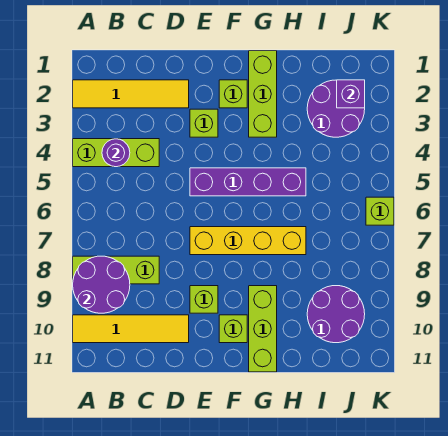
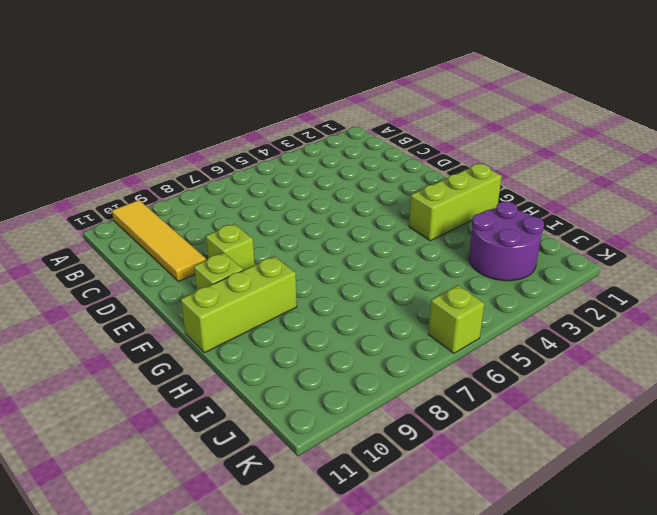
none -> yellow 1x4 tile [73,80,189,108]
none -> lime 1x3 brick [73,139,159,167]
none -> lime 1x3 brick [73,256,159,284]

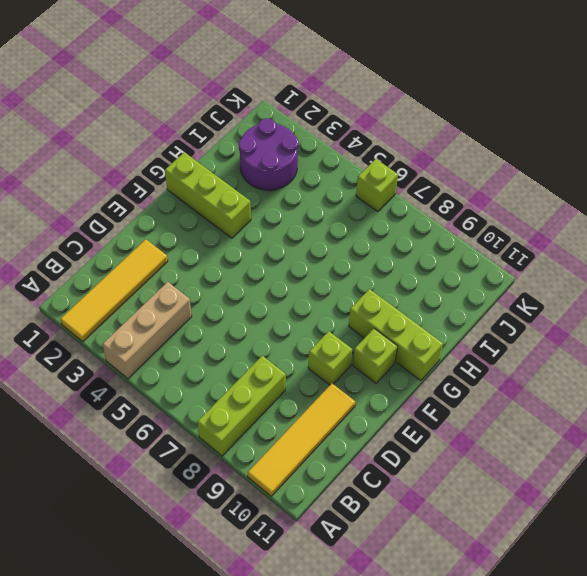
tan 1x3 brick [102,282,192,379] -> lime 1x3 brick [73,139,159,167]
none -> lime 1x1 brick [190,109,218,137]
none -> purple 1x4 brick [190,168,306,196]
none -> yellow 1x4 brick [190,227,306,255]

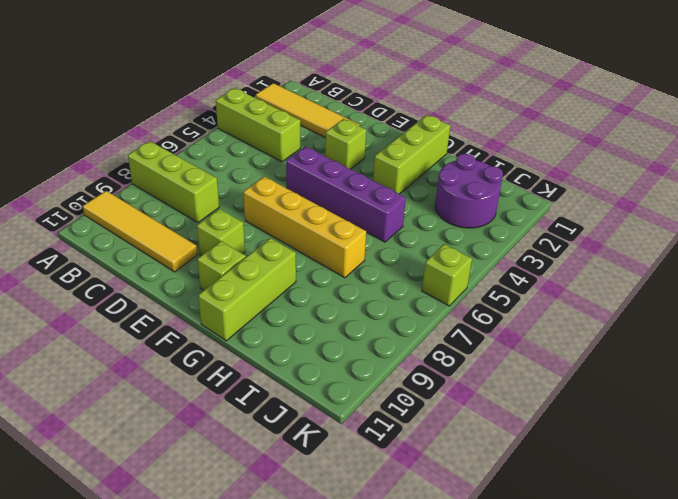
none -> lime 1x1 brick [219,80,247,108]
none -> purple 2x2 round brick [307,286,365,343]
none -> purple 2x2 round brick [73,256,130,313]

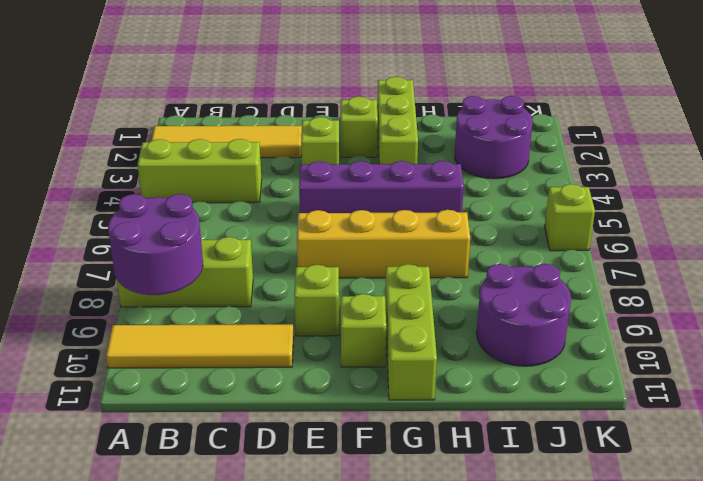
none -> purple 1x1 round brick [102,139,130,167]
none -> purple 1x1 brick [337,80,365,108]

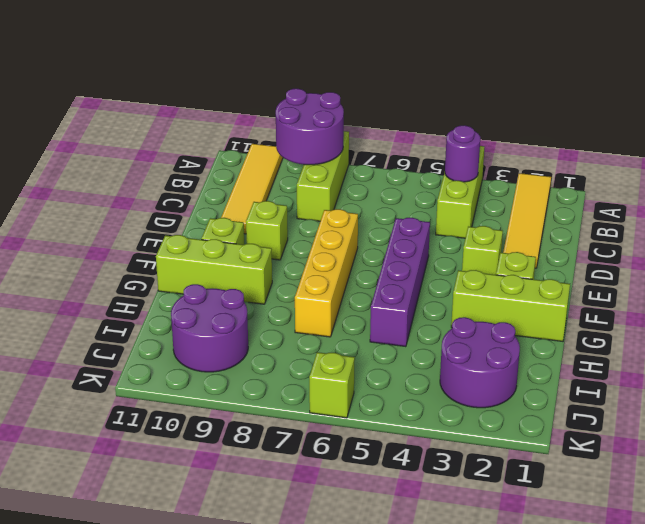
none -> purple 1x1 brick [337,80,365,108]

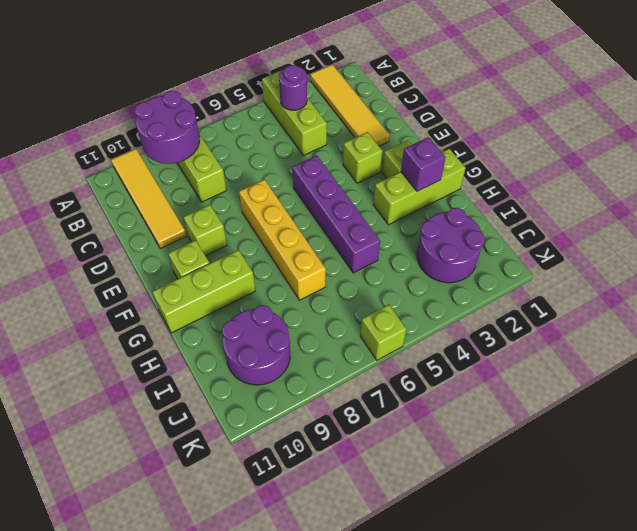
purple 1x1 brick [401,137,446,191] -> purple 1x1 brick moved to [337,80,365,108]

